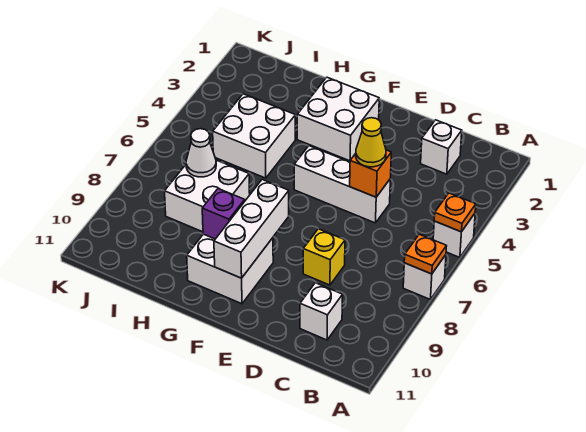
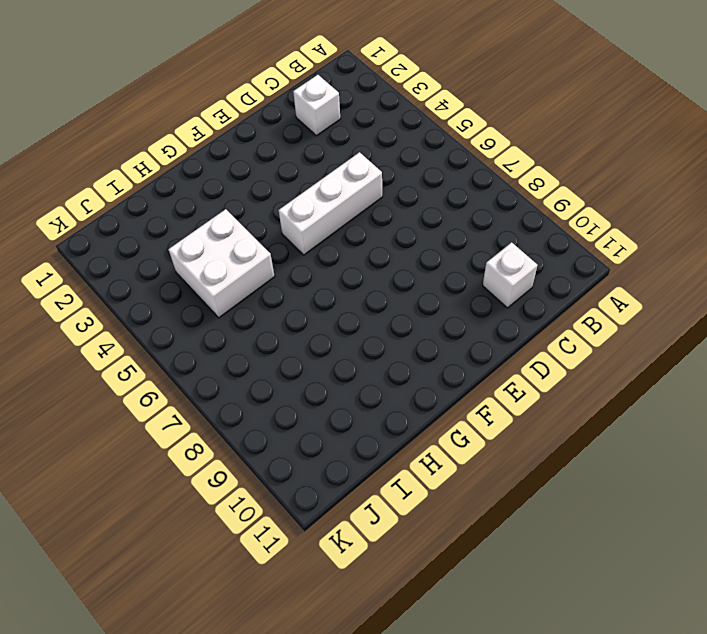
none -> white 1x1 brick [433,214,475,257]
none -> white 1x1 brick [403,255,446,300]
none -> yellow 1x1 brick [303,229,345,285]

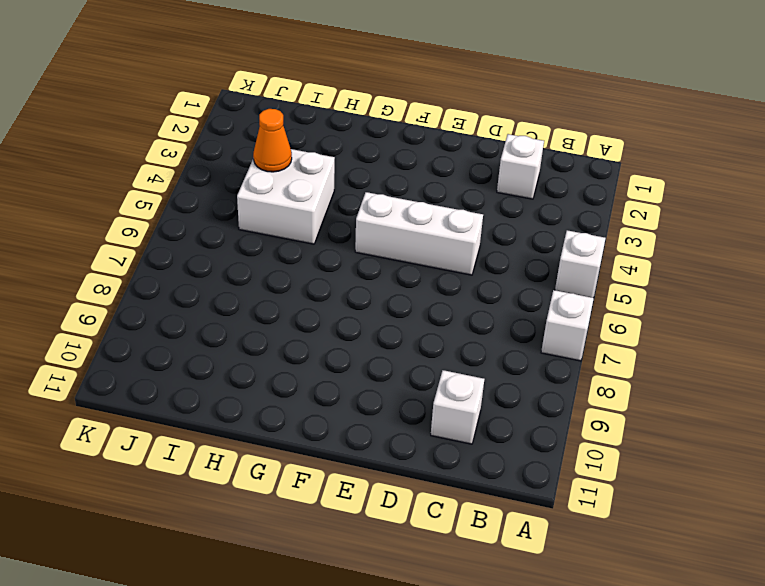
orange 1x1 cone [253,109,292,172] -> none
none -> yellow 1x1 brick [303,229,345,285]
none -> white 2x2 brick [297,77,379,161]
none -> white 2x2 brick [187,234,273,304]

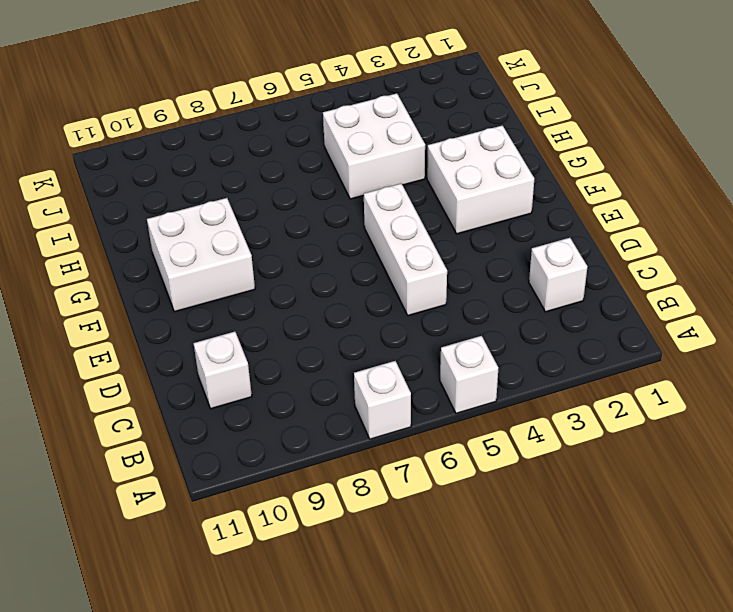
none -> yellow 1x1 brick [303,229,345,285]
none -> white 2x2 brick [165,160,250,232]
none -> orange 1x1 plate [434,193,476,232]

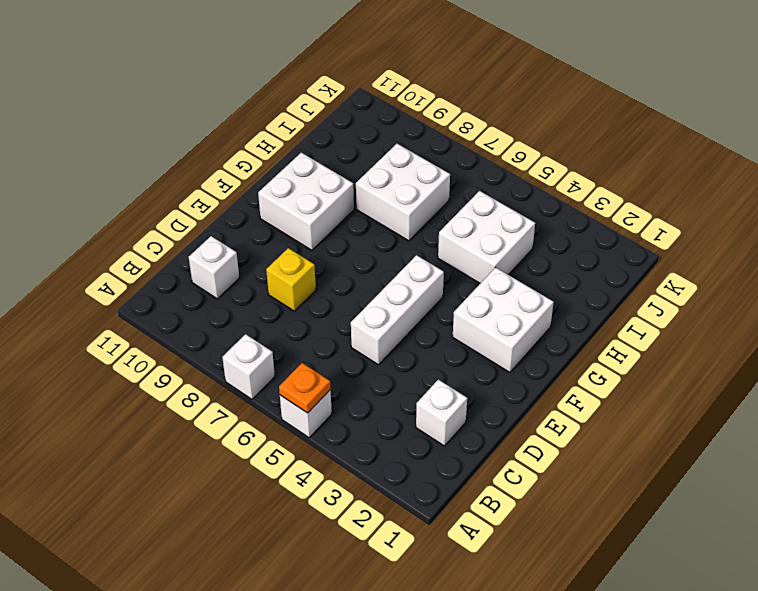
none -> orange 1x1 plate [404,234,447,274]
none -> orange 1x1 brick [350,150,391,197]
none -> white 1x3 brick [214,180,289,278]

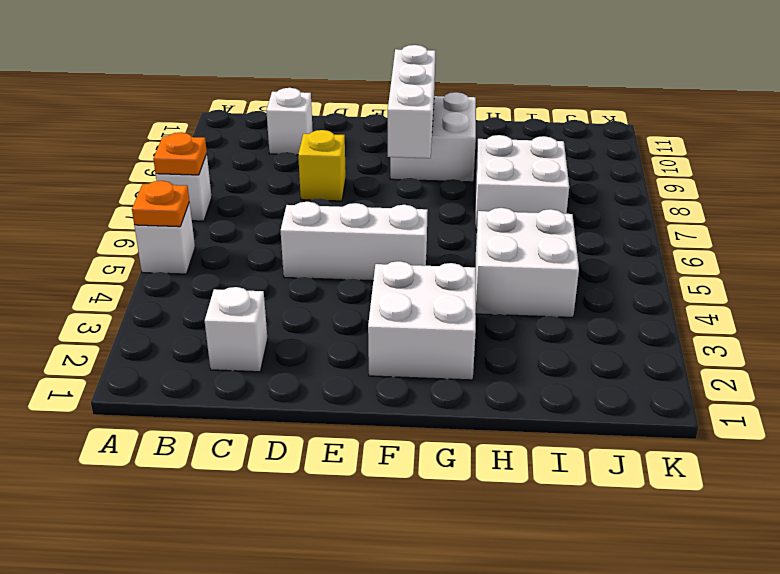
none -> orange 1x1 brick [350,150,391,197]
none -> purple 1x1 brick [202,189,245,239]
none -> white 1x1 cone [186,129,216,177]

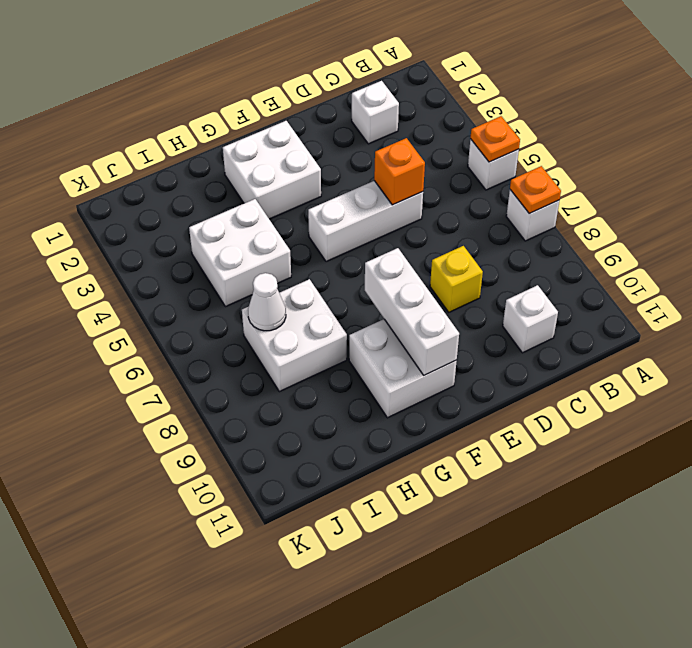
none -> purple 1x1 brick [202,189,245,239]
none -> yellow 1x1 cone [356,118,386,167]

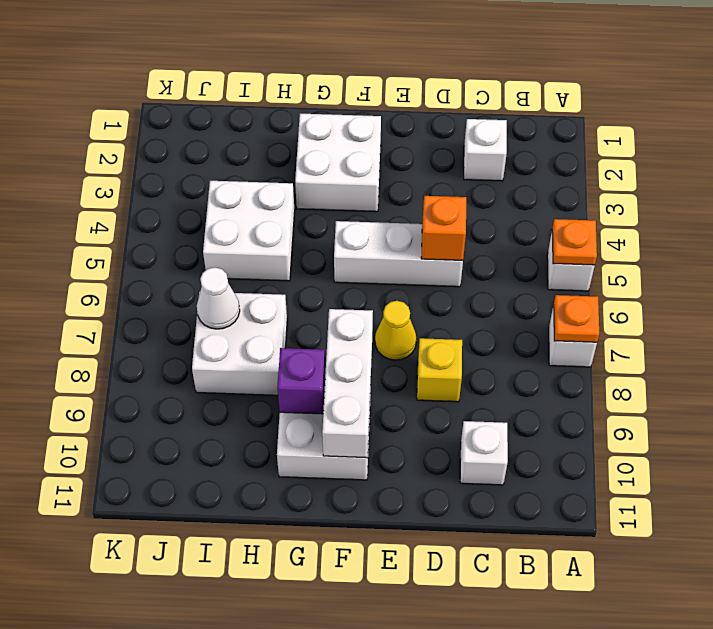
yellow 1x1 cone [375,301,416,360] -> yellow 1x1 cone moved to [356,118,386,167]

